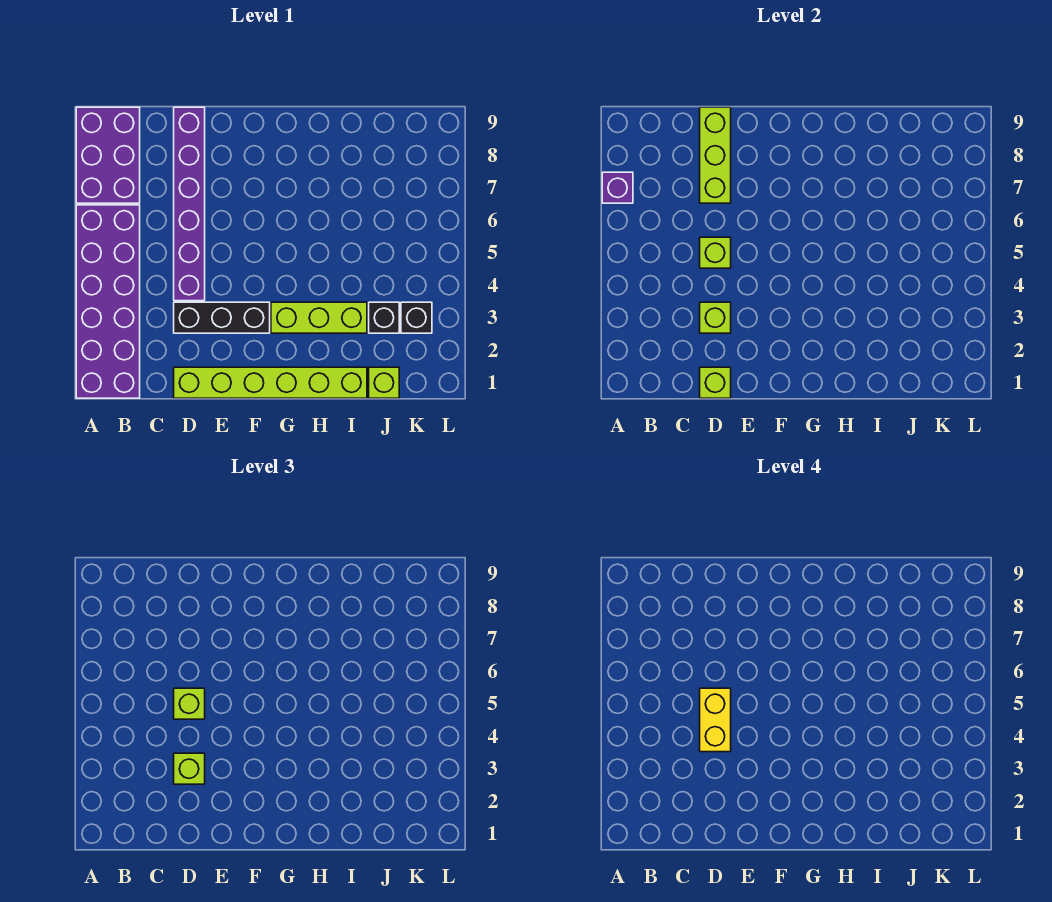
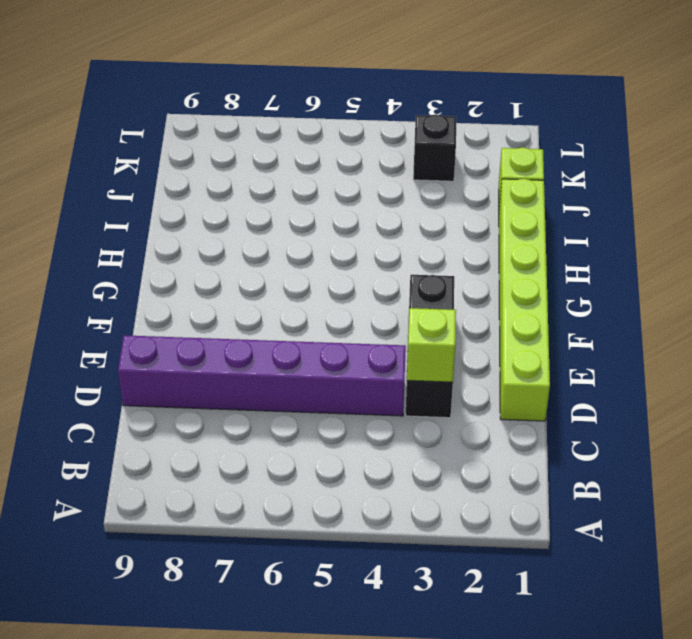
none -> purple 2x6 brick [76,205,140,398]
none -> purple 2x3 brick [76,107,140,203]
none -> lime 1x3 brick [271,302,367,333]

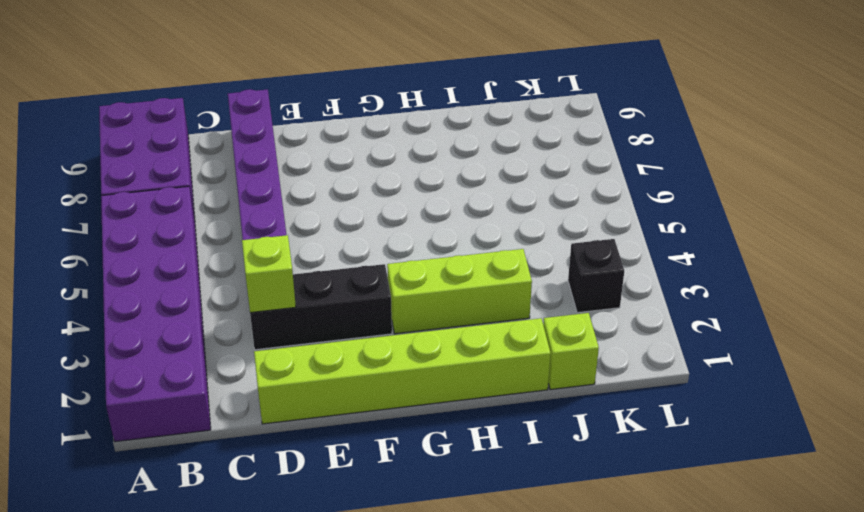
none -> black 1x1 brick [369,302,399,333]
none -> purple 1x1 brick [602,172,633,203]
none -> lime 1x1 brick [700,367,731,398]

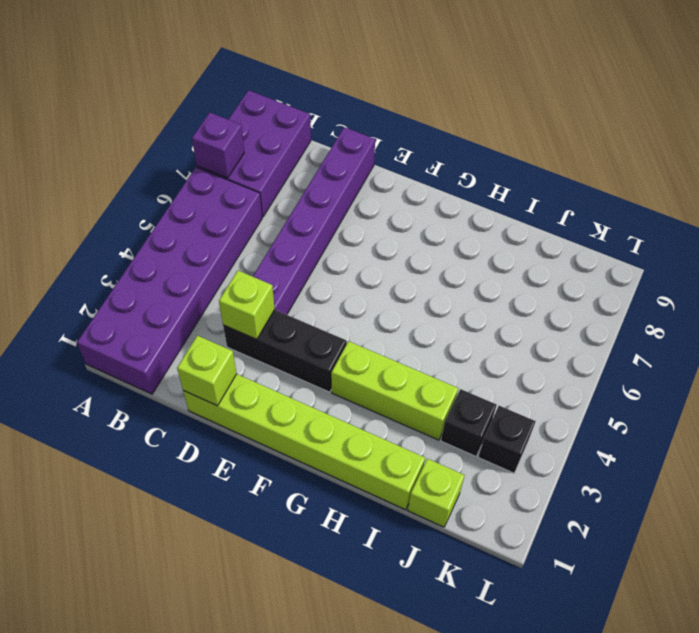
none -> lime 1x1 brick [700,237,731,268]
none -> lime 1x3 brick [700,107,731,203]
none -> lime 1x1 brick [174,753,205,784]

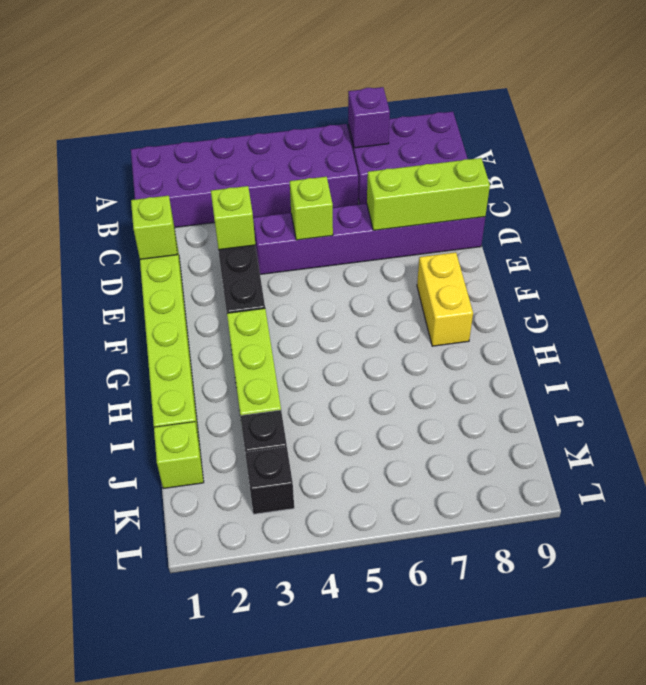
yellow 1x2 brick [417,252,473,346] -> yellow 1x2 brick turned to [700,688,731,752]
none -> lime 1x1 brick [174,753,205,784]
none -> lime 1x1 brick [174,688,205,719]

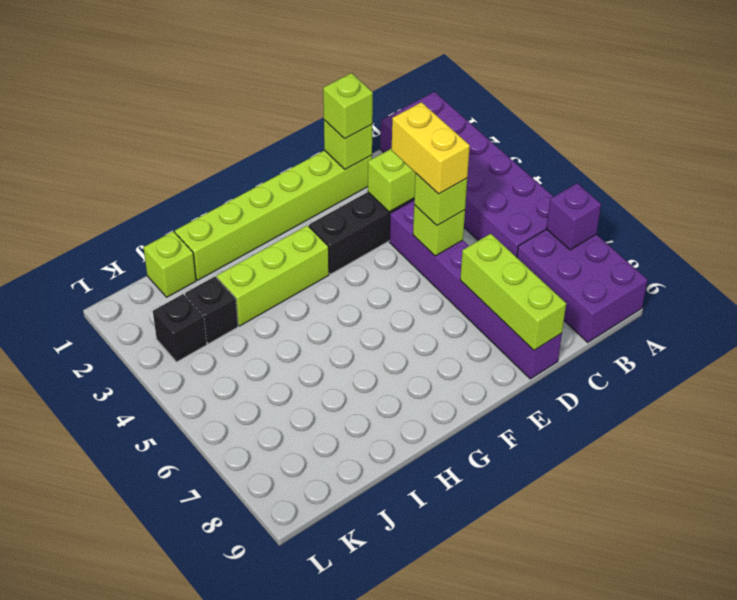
lime 1x1 brick [323,73,373,139] -> lime 1x1 brick moved to [174,753,205,784]

